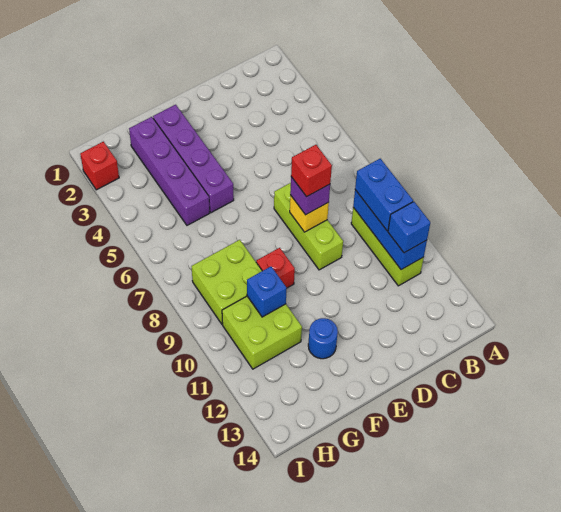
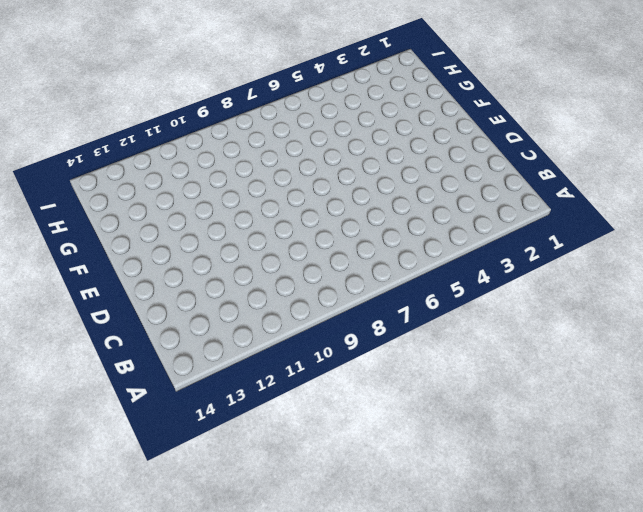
none -> lime 1x3 brick [351,207,424,286]
none -> lime 1x3 brick [274,183,343,270]
none -> purple 1x4 brick [153,105,234,213]

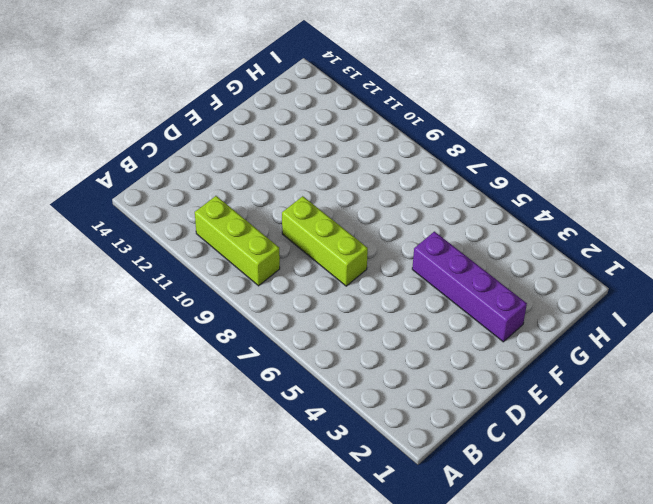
none -> red 1x1 brick [256,248,295,288]
none -> blue 1x1 round brick [308,318,338,359]
none -> purple 1x4 brick [129,117,210,225]

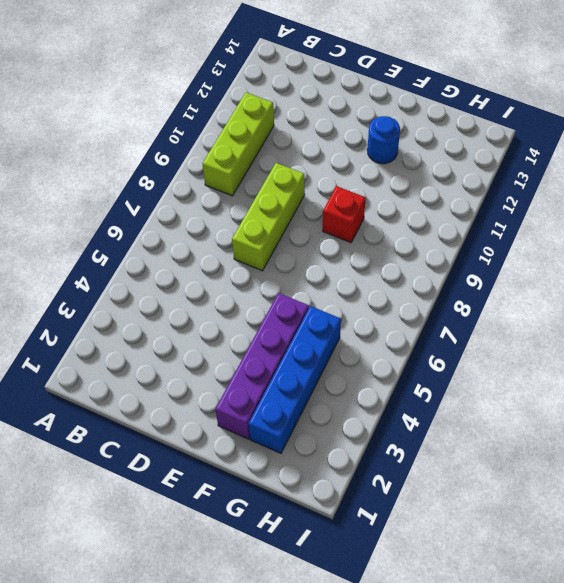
blue 1x4 brick [248,306,341,453] -> purple 1x4 brick [129,117,210,225]
none -> lime 2x2 brick [192,240,262,324]
none -> lime 2x2 brick [222,296,302,369]
none -> red 1x1 brick [80,141,119,190]

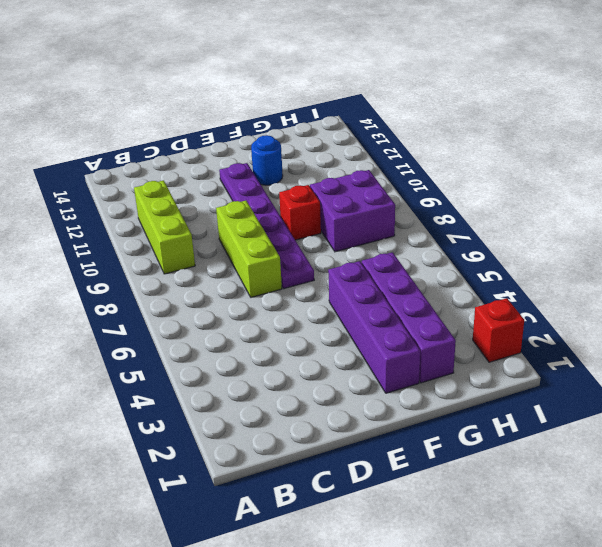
purple 1x6 plate [219,163,314,289] -> none
purple 2x2 brick [310,170,395,252] -> lime 2x2 brick [192,240,262,324]
none -> lime 2x2 brick [222,296,302,369]
none -> blue 1x3 brick [353,190,427,270]
none -> yellow 1x1 brick [290,195,329,232]

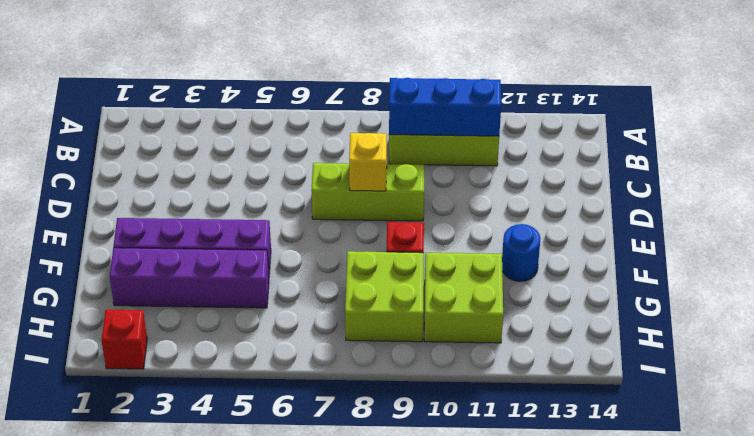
none -> blue 1x1 brick [247,267,287,317]
none -> blue 1x2 brick [355,159,413,231]
none -> blue 1x1 brick [388,202,430,253]

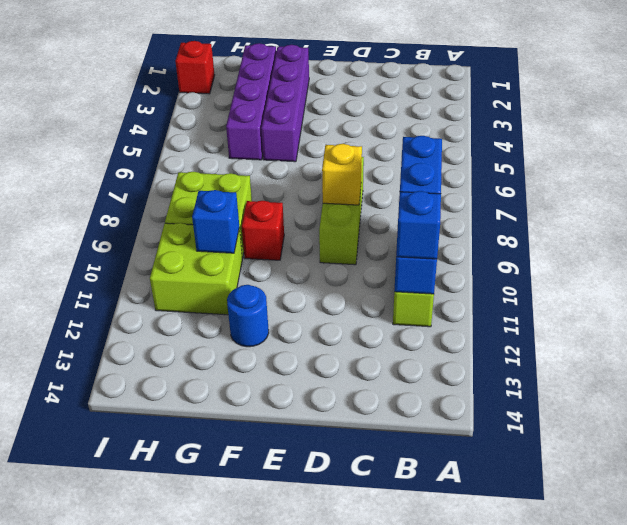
none -> purple 1x1 brick [290,177,330,215]
none -> red 1x1 brick [291,145,332,197]

